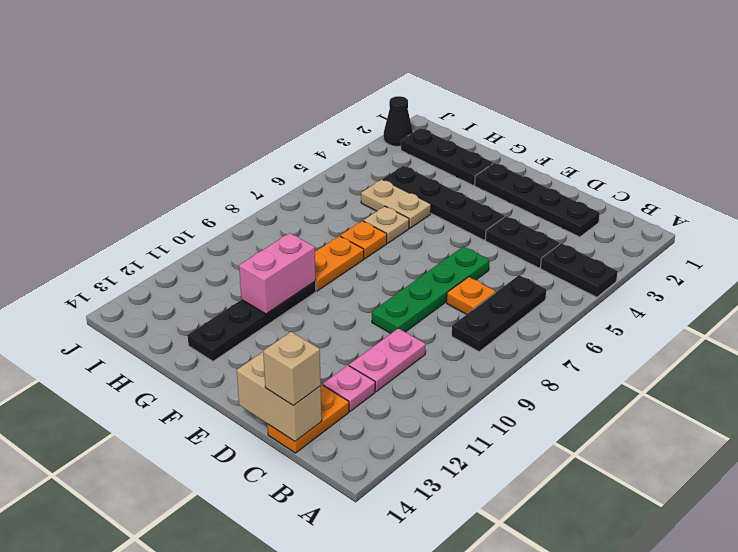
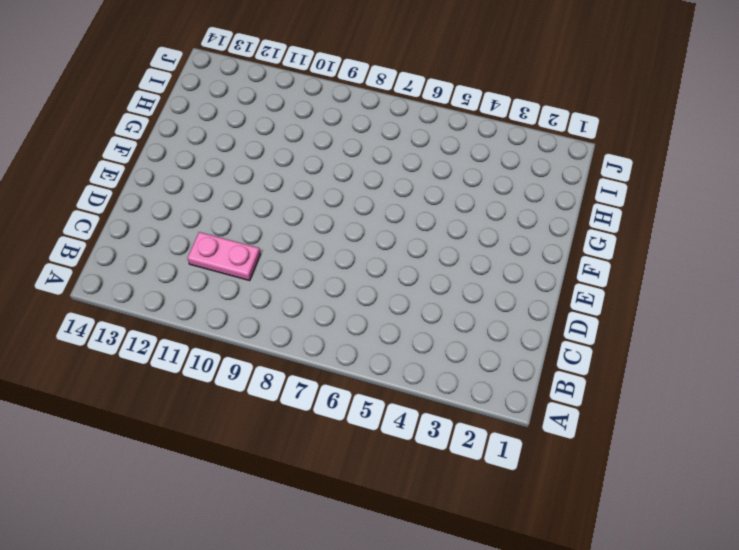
none -> black 1x2 plate [540,243,618,297]
none -> black 1x3 plate [452,275,546,352]
none -> black 1x4 plate [475,163,600,237]

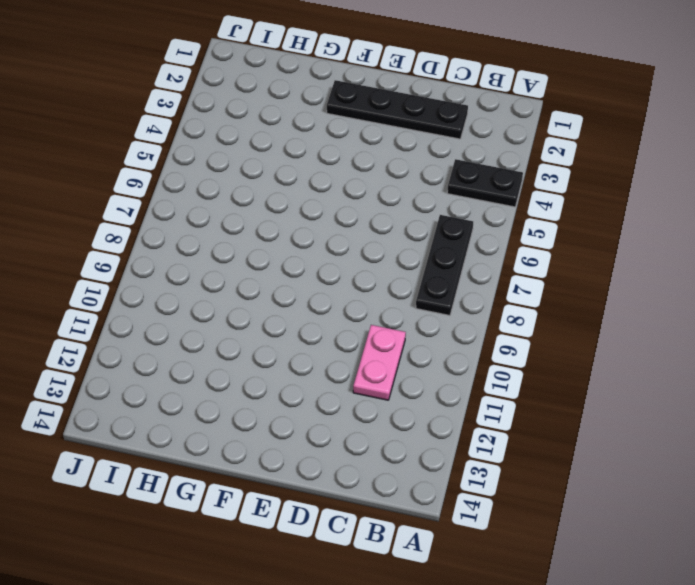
none -> black 1x2 plate [485,216,560,268]
none -> orange 1x1 plate [447,277,496,314]
none -> pink 1x1 plate [323,365,375,411]

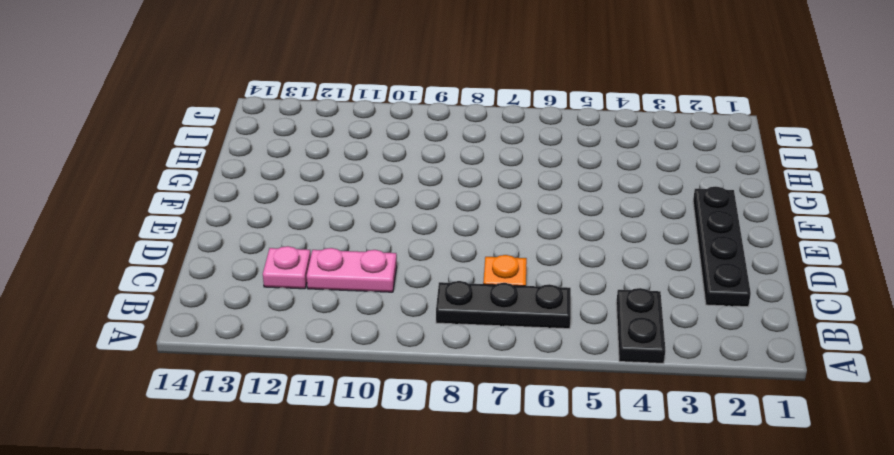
none -> black 1x2 plate [485,216,560,268]
none -> orange 1x2 plate [267,385,349,453]
none -> green 1x4 plate [372,247,489,333]

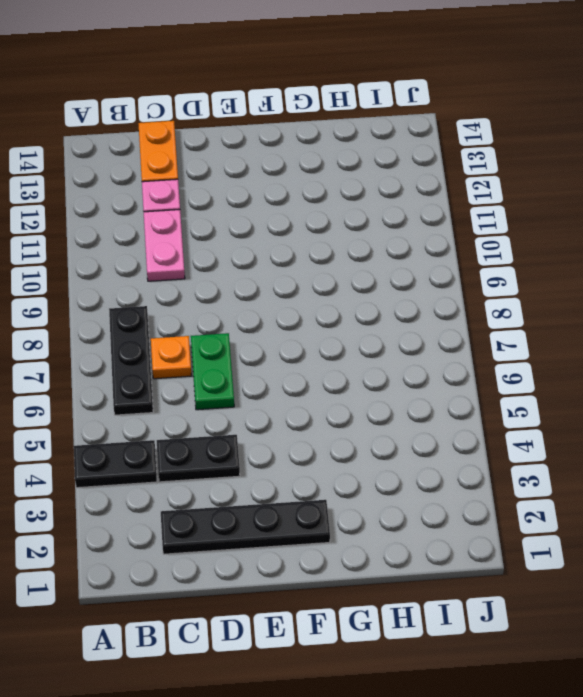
green 1x2 plate [191,333,234,410] -> green 1x4 plate [372,247,489,333]
none -> black 1x4 plate [383,166,505,240]
none -> black 1x3 plate [401,128,493,185]
none -> tan 1x2 plate [361,180,431,228]

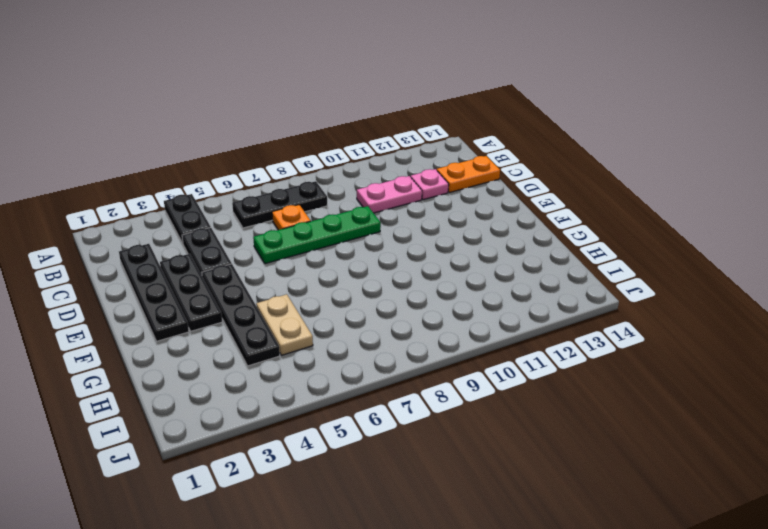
black 1x3 plate [160,254,222,331] -> black 1x3 plate moved to [401,128,493,185]
none -> tan 1x1 plate [363,206,409,243]
none -> orange 1x1 plate [340,221,387,259]
none -> orange 1x2 plate [315,236,364,291]

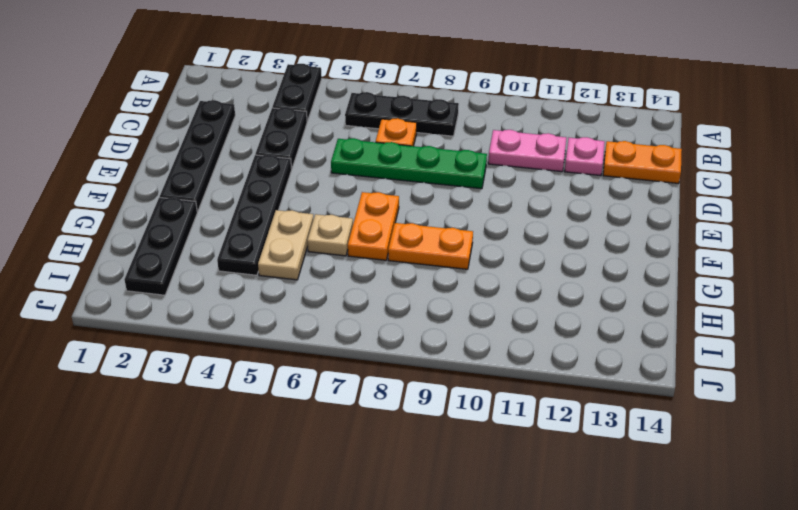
orange 1x2 plate [348,192,399,260] -> orange 1x1 plate [340,221,387,259]
none -> black 1x4 plate [187,281,316,361]
none -> black 1x1 cone [384,96,413,147]
none -> tan 1x2 brick [237,352,322,441]

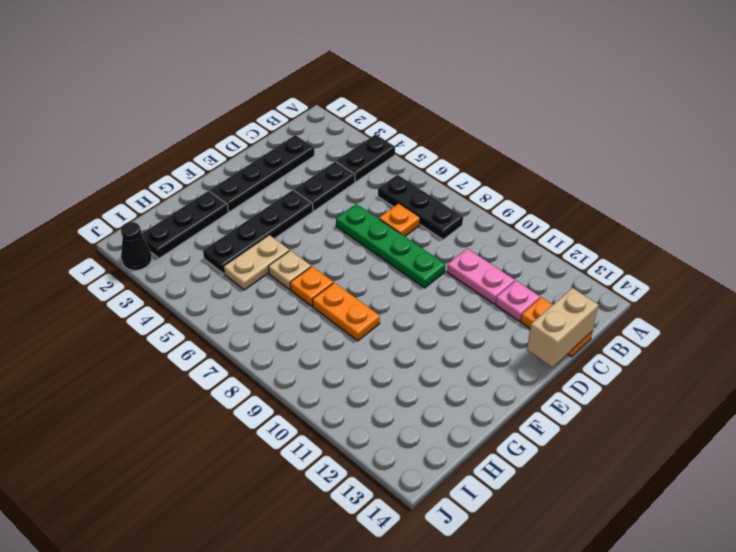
none -> black 1x4 plate [187,281,316,361]
none -> pink 1x2 brick [239,233,316,314]
none -> tan 1x1 brick [263,332,321,406]

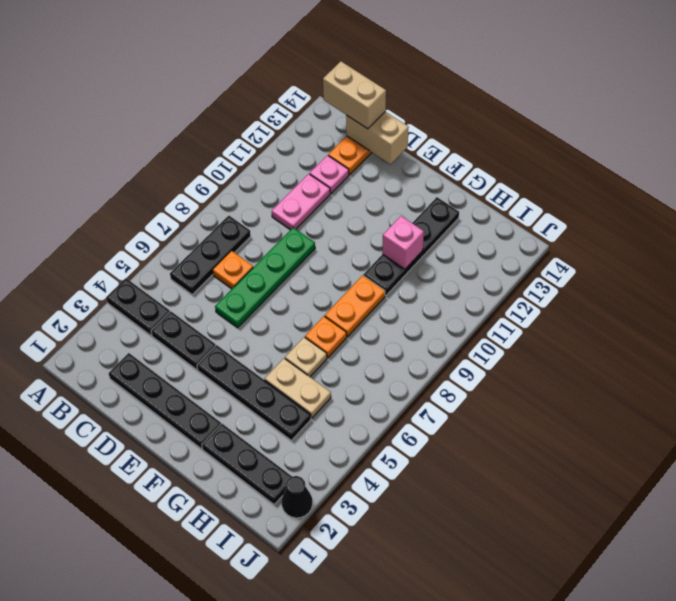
tan 1x2 brick [323,62,386,129] -> tan 1x1 brick [263,332,321,406]
pink 1x1 brick [382,216,424,269] -> pink 1x2 brick [239,233,316,314]

